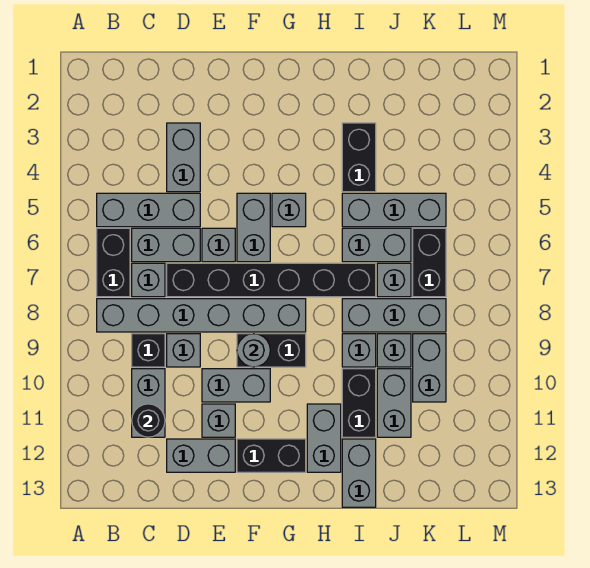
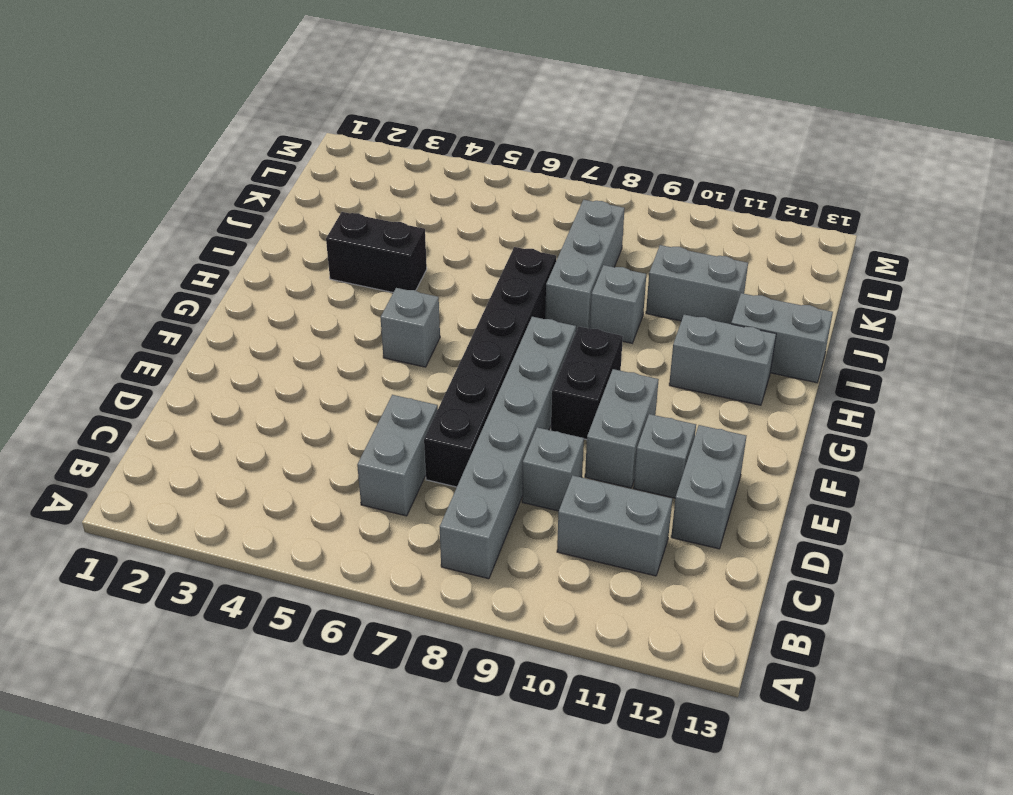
none -> grey 1x3 brick [97,193,200,227]
none -> black 1x2 brick [97,228,130,297]
none -> grey 1x1 brick [132,263,165,297]
none -> black 1x1 brick [132,334,165,367]

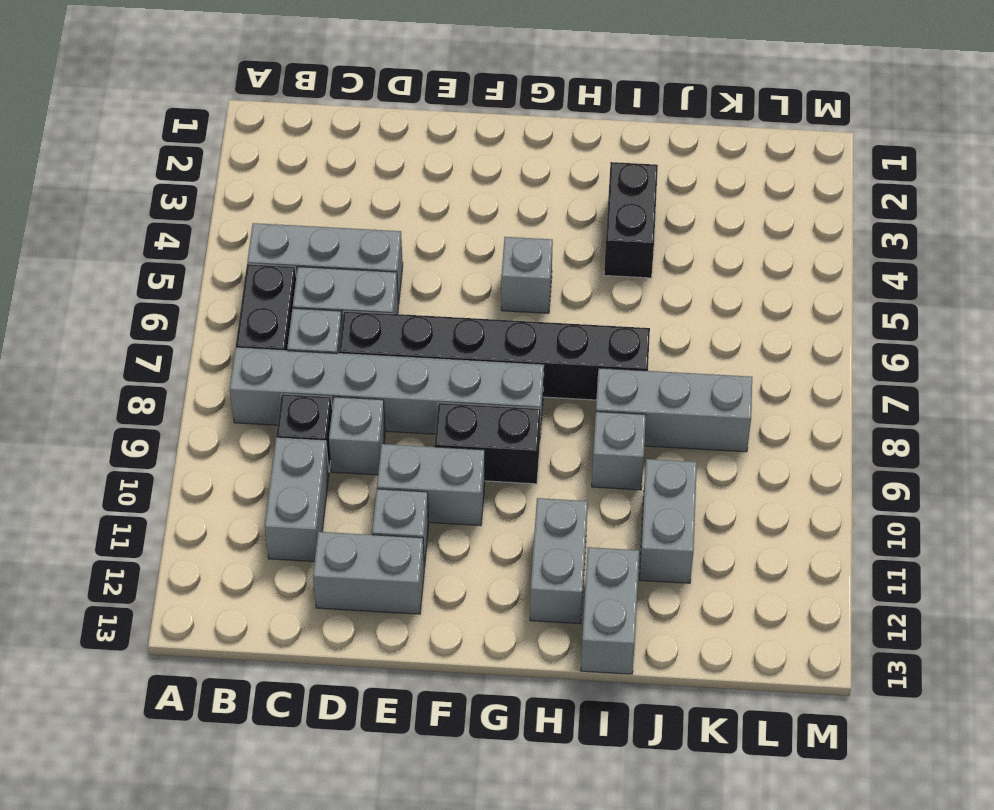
none -> grey 1x2 brick [167,123,200,192]
none -> grey 1x1 brick [202,228,235,262]
none -> grey 1x2 brick [237,193,270,262]
none -> black 1x2 brick [237,439,306,472]

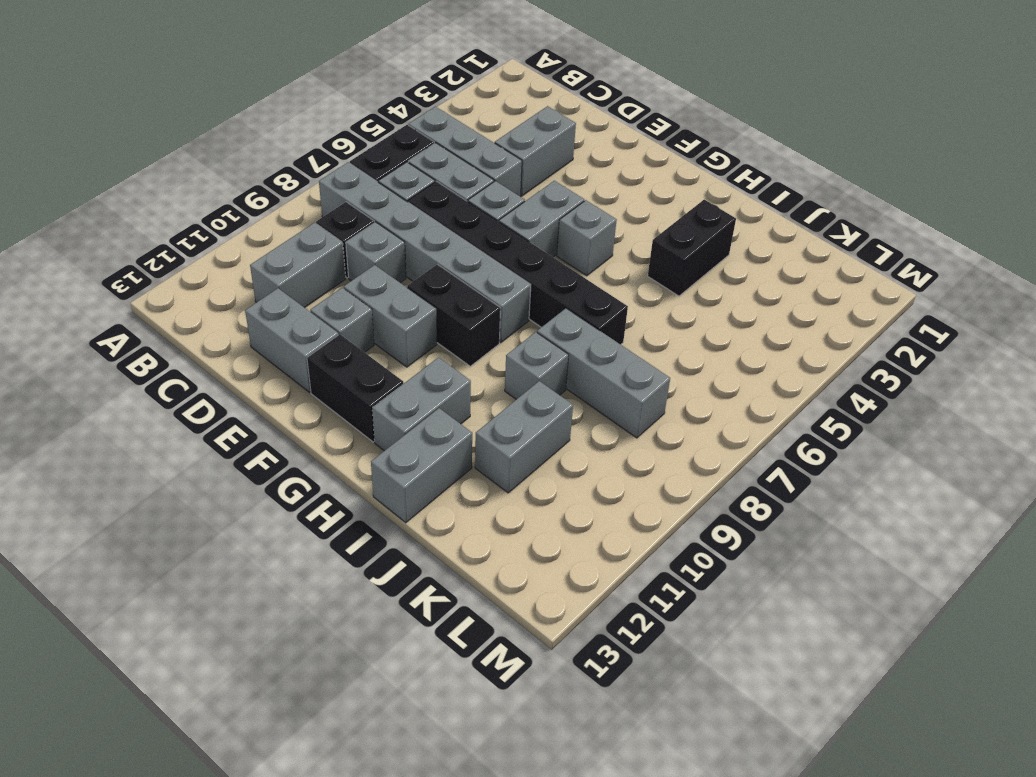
none -> grey 1x3 brick [342,193,446,227]
none -> grey 1x2 brick [342,228,411,262]
none -> black 1x2 brick [342,369,376,437]
none -> grey 1x1 brick [377,263,411,297]

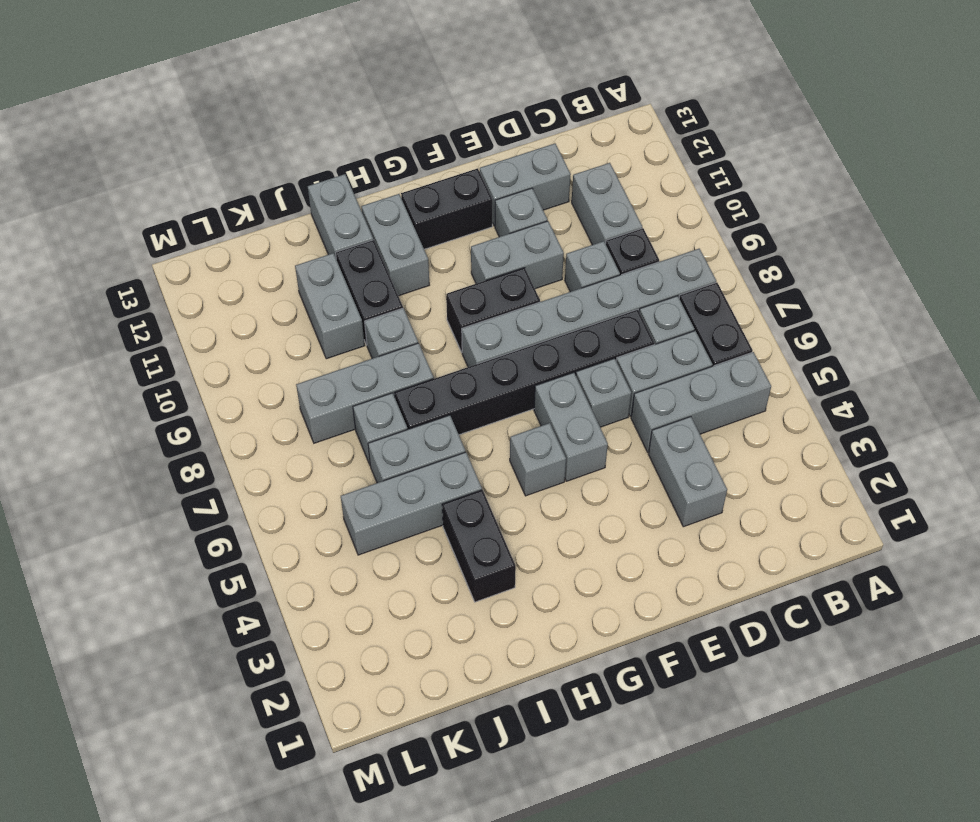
none -> grey 1x1 brick [377,334,411,367]
none -> black 1x2 brick [413,228,446,297]
none -> grey 1x2 brick [413,334,446,402]
none -> black 1x1 round brick [132,404,165,437]

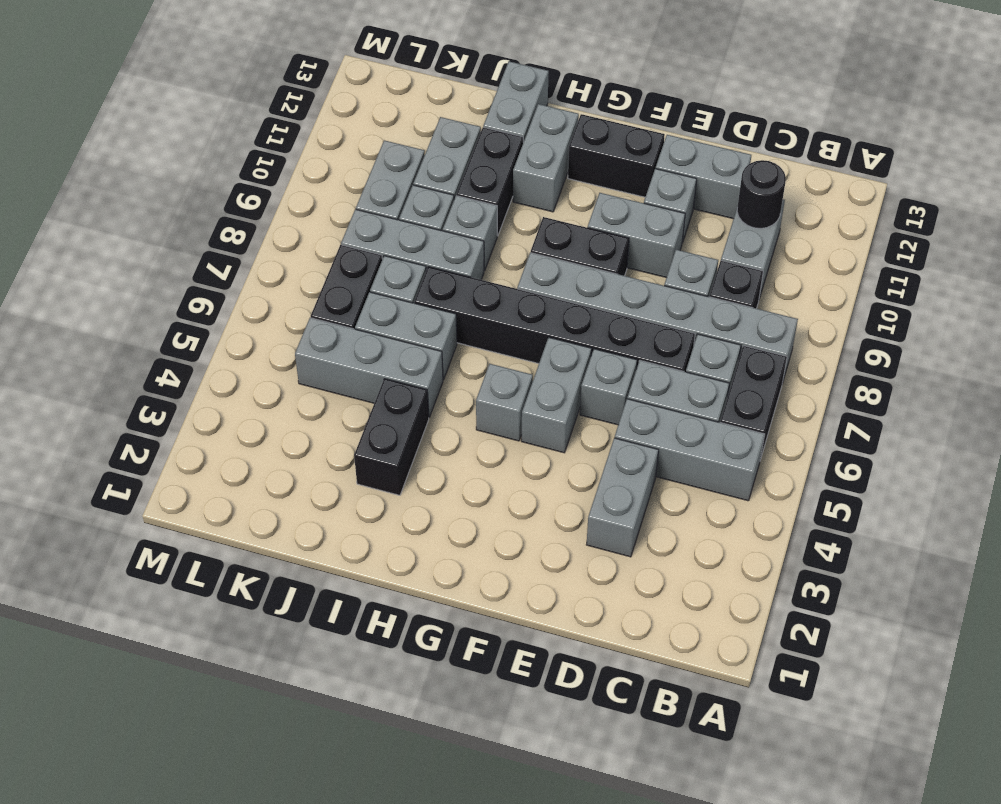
none -> grey 1x1 round brick [237,334,270,367]

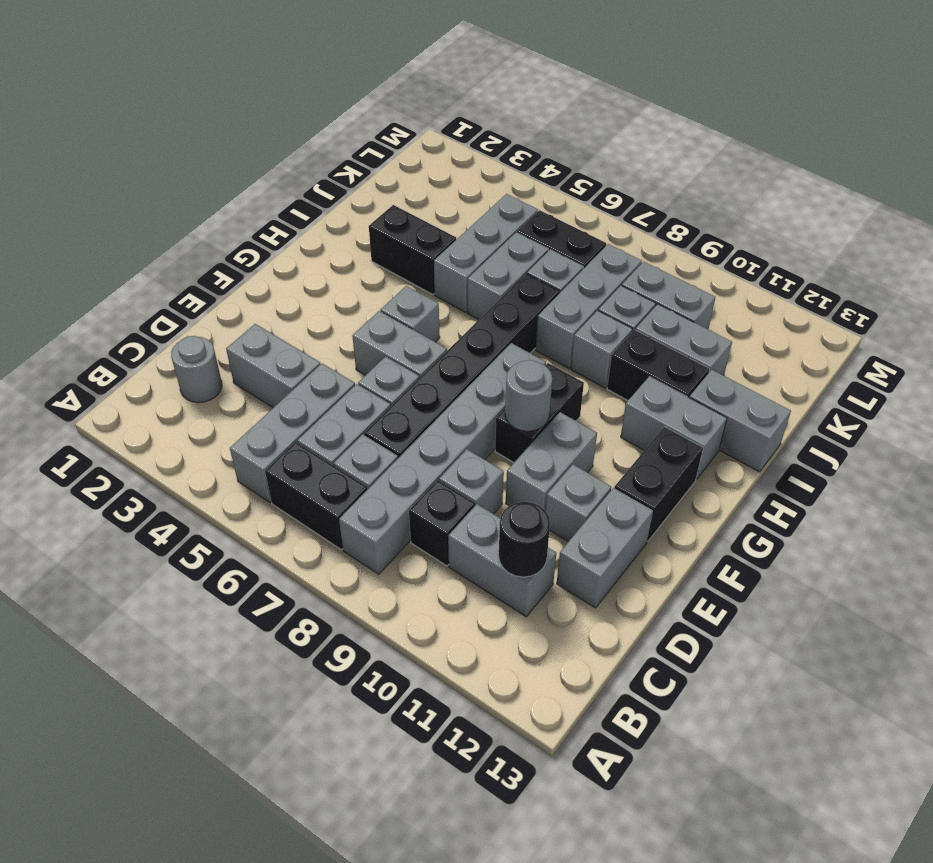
grey 1x1 round brick [171,336,222,403] -> none

